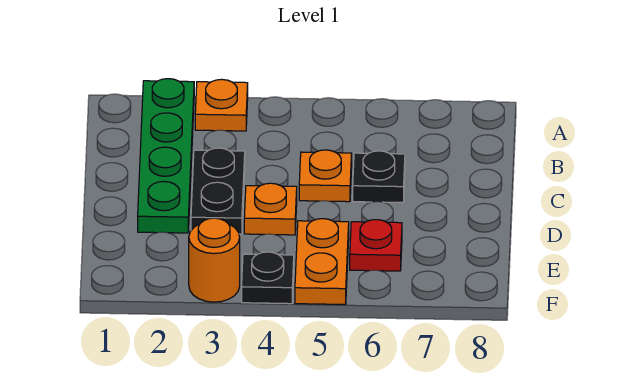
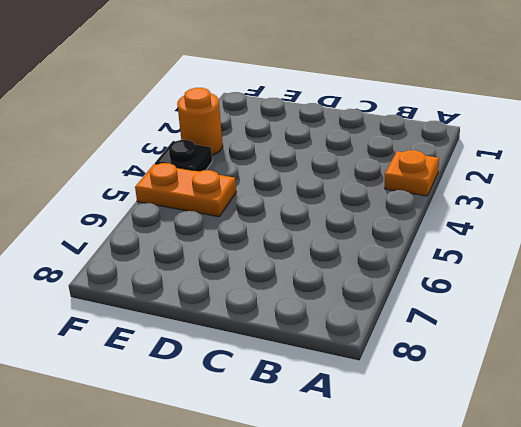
none -> green 1x4 plate [138,79,194,233]
none -> black 1x2 plate [191,148,245,234]

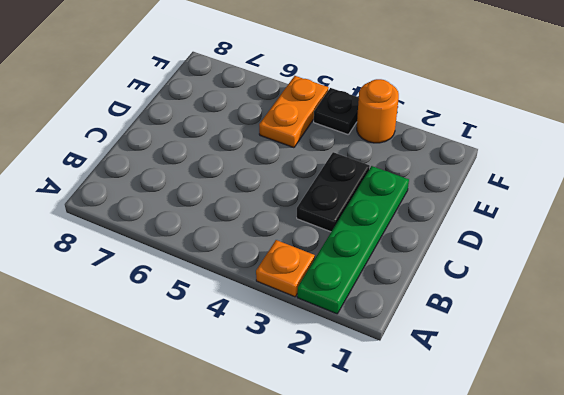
none -> orange 1x1 plate [299,150,352,202]
none -> black 1x1 plate [353,151,405,202]

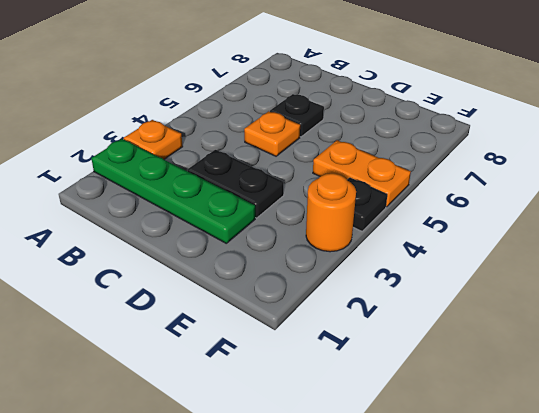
none -> orange 1x1 plate [244,183,297,235]
none -> red 1x1 plate [350,220,402,271]

